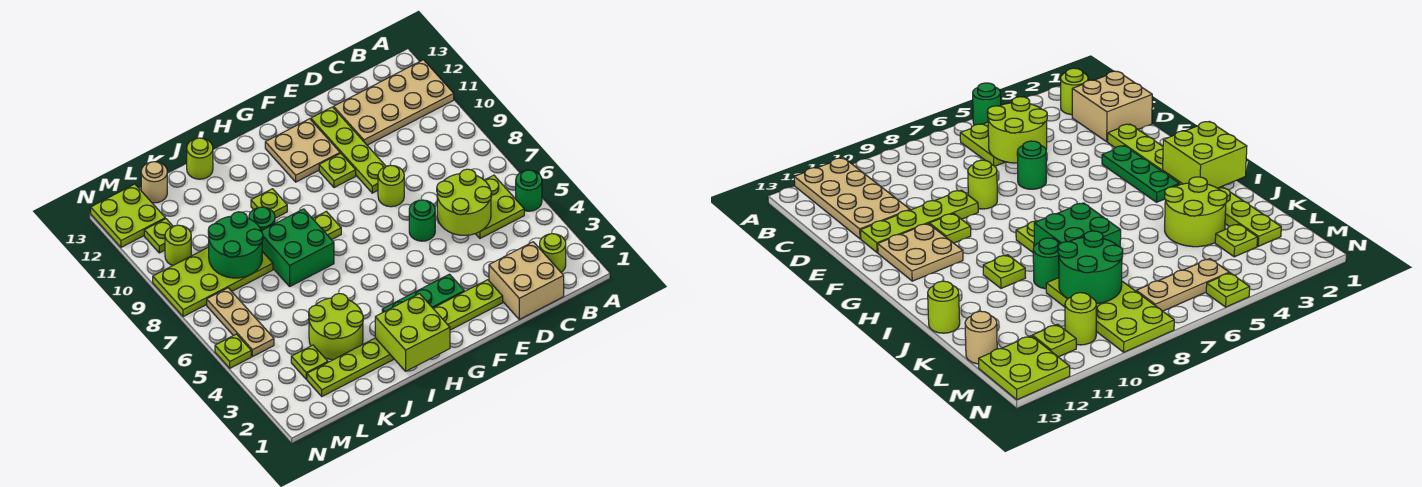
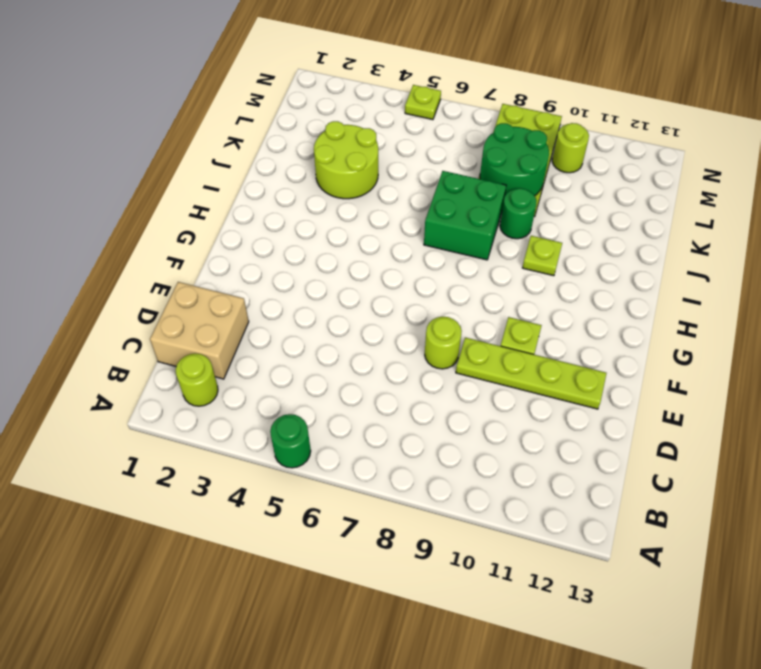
none -> tan 2x4 plate [334,60,454,145]
none -> lime 2x2 plate [476,175,524,238]
none -> lime 1x8 plate [307,280,503,396]

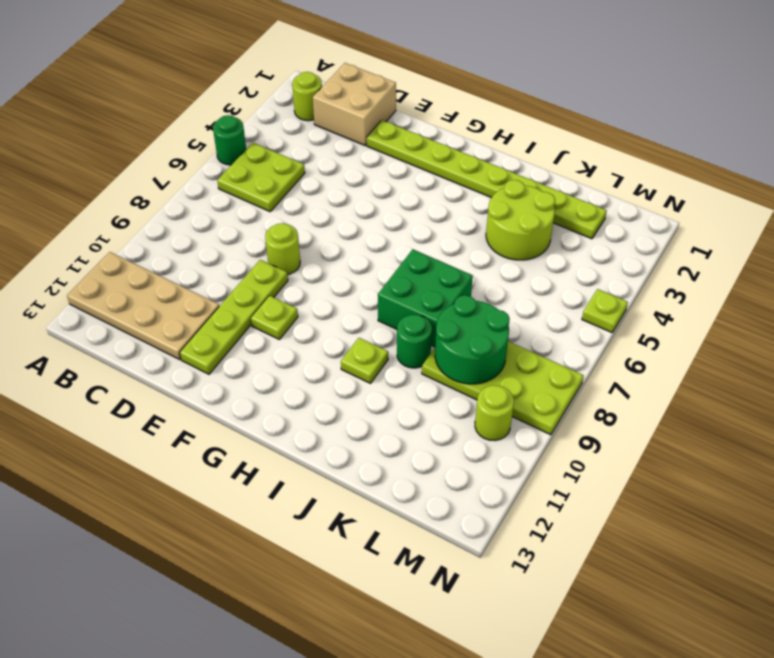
none -> green 1x1 round brick [409,200,435,241]
none -> green 1x3 plate [382,274,464,313]
none -> tan 2x2 plate [265,119,340,182]

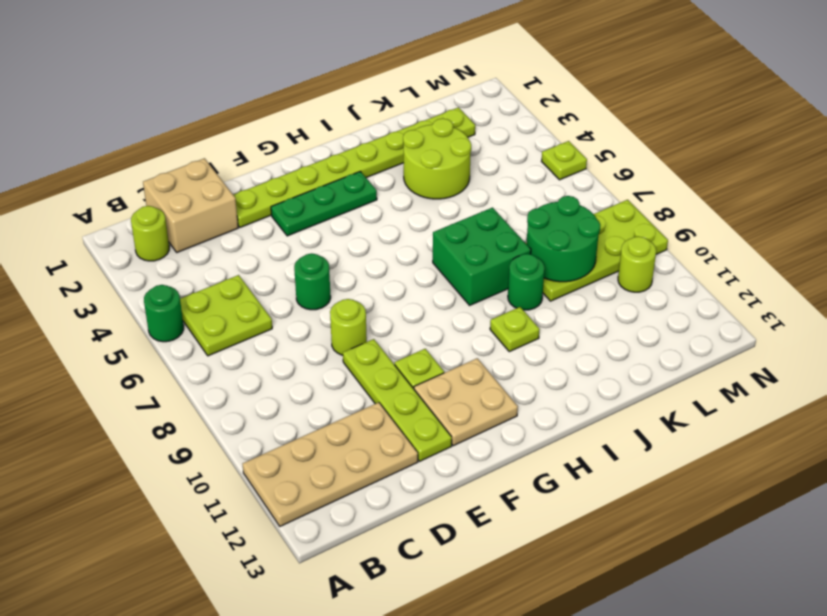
none -> lime 1x1 plate [313,211,341,240]
none -> lime 1x1 round brick [187,138,213,179]
none -> lime 1x1 plate [291,345,328,379]

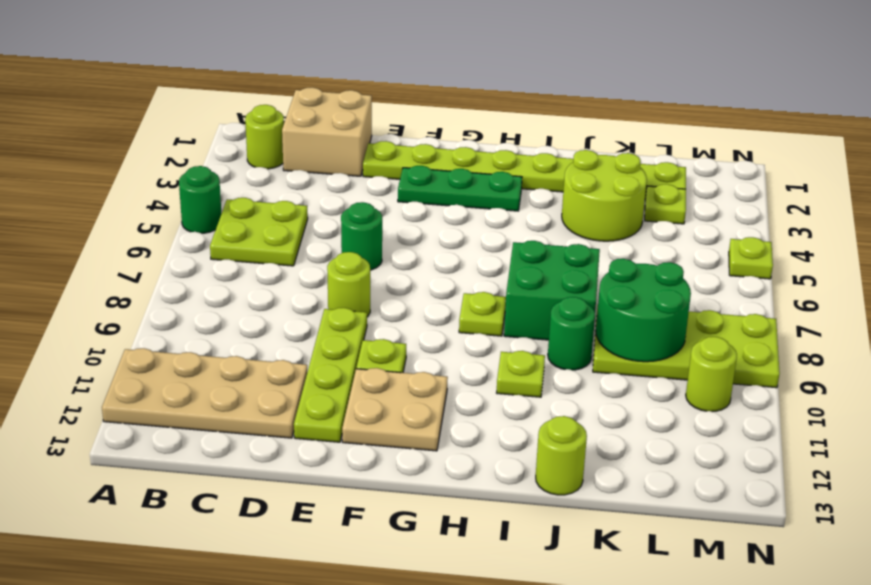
none -> tan 1x1 round brick [141,162,167,203]
none -> tan 1x3 plate [207,288,274,357]
none -> lime 1x1 plate [144,219,172,253]

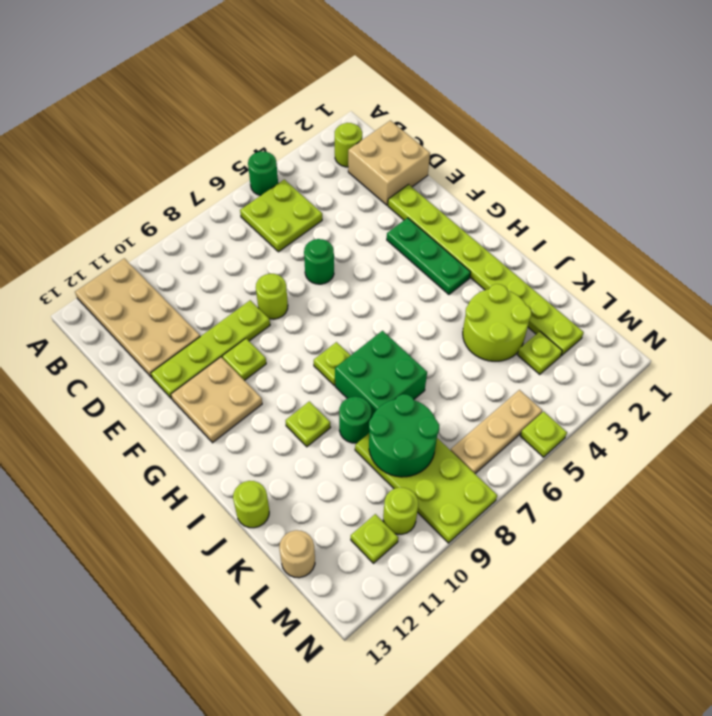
none -> lime 2x2 plate [91,184,165,247]
none -> lime 2x2 round brick [437,169,492,235]
none -> lime 2x2 brick [375,294,450,371]

